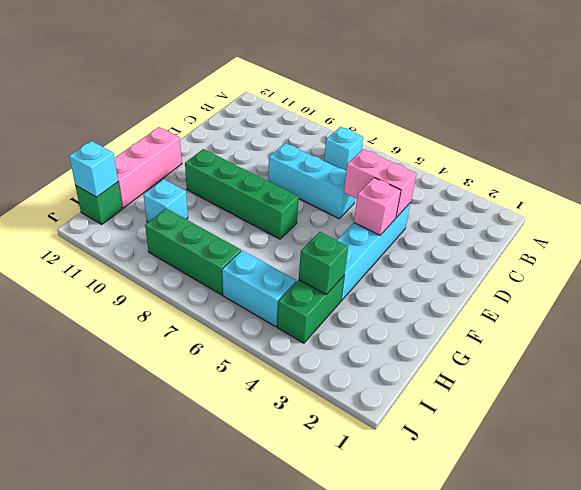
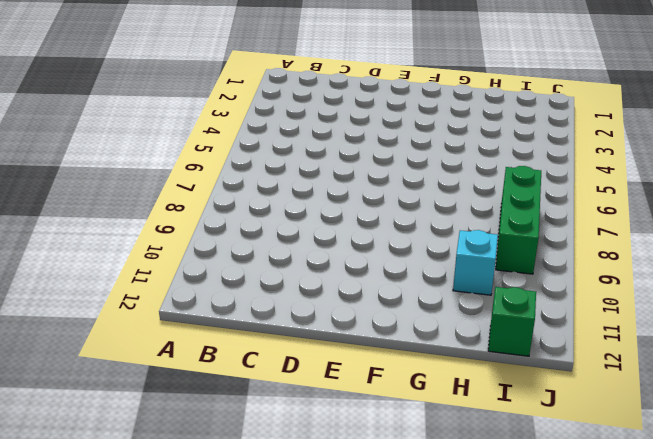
none -> cyan 1x1 brick [324,127,363,171]
none -> cyan 1x4 brick [337,202,411,301]
none -> cyan 1x3 brick [268,143,355,218]

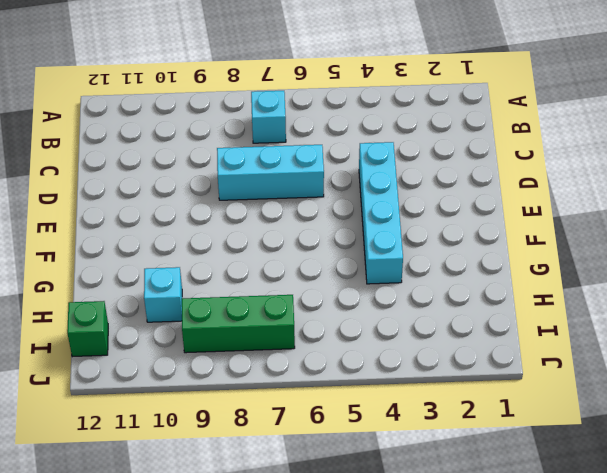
none -> green 1x4 brick [185,149,299,239]
none -> pink 1x3 brick [115,127,182,208]
none -> green 1x2 brick [277,276,344,343]

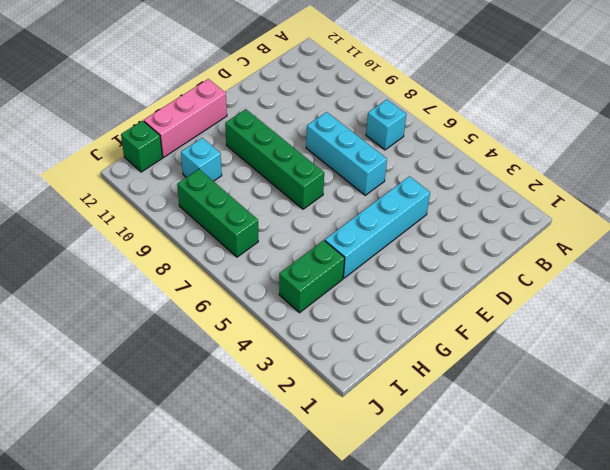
none -> cyan 1x2 brick [222,251,296,327]
none -> pink 1x2 brick [344,149,417,218]
none -> pink 1x1 brick [354,178,401,235]

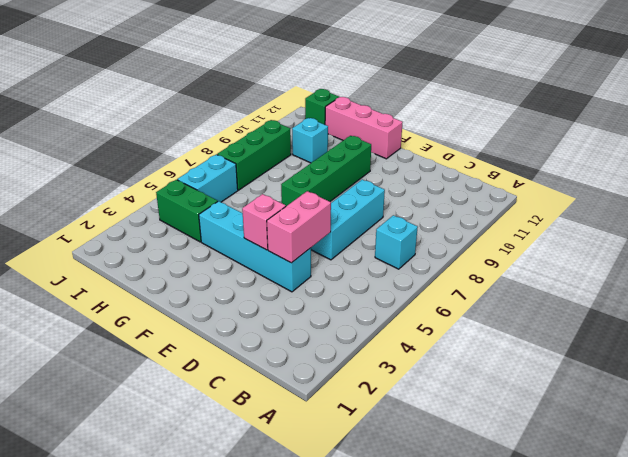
none -> green 1x1 brick [299,232,348,295]
none -> cyan 1x1 brick [69,141,118,197]

